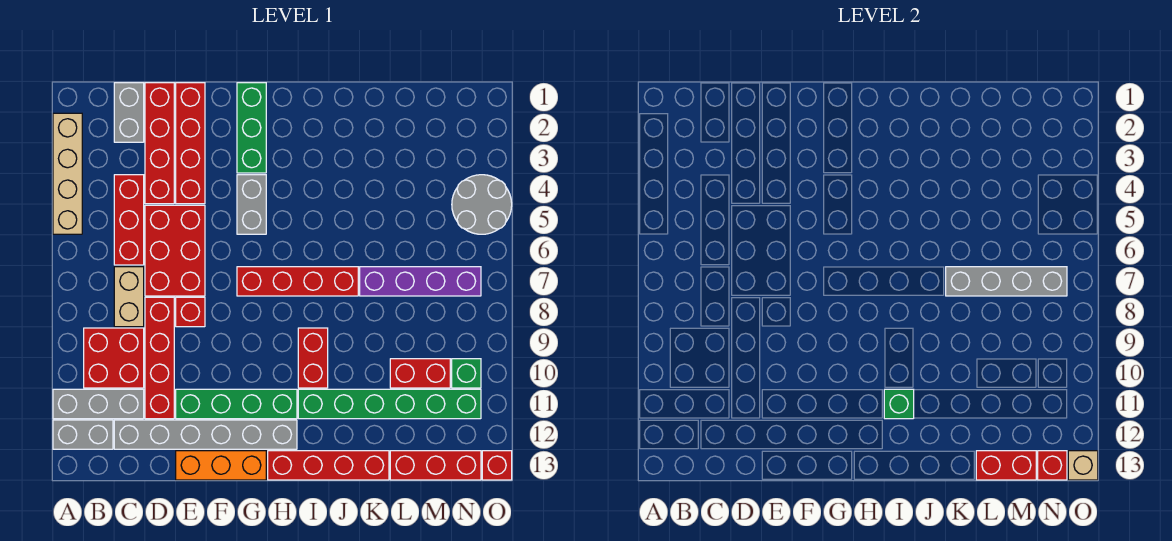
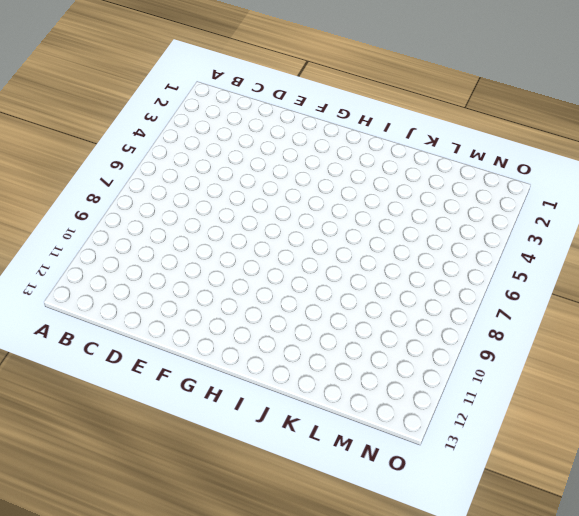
none -> tan 1x4 brick [53,113,82,234]
none -> grey 1x3 brick [53,389,144,419]
none -> grey 1x2 brick [53,420,113,449]
none -> red 2x2 brick [84,328,144,388]

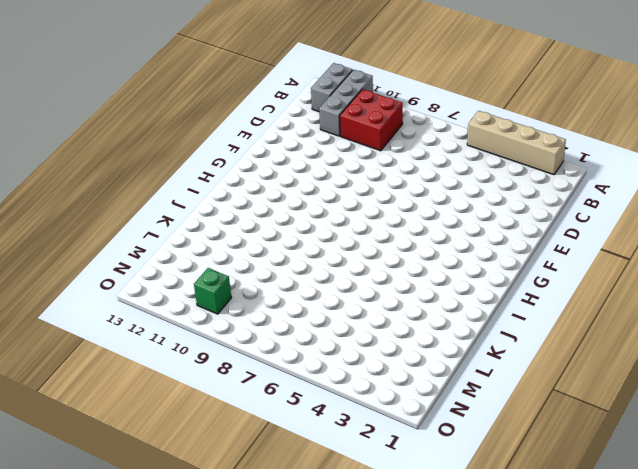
none -> grey 1x2 brick [114,83,144,142]
none -> red 1x3 brick [114,175,144,265]
none -> tan 1x2 brick [114,267,144,327]
none -> grey 1x6 brick [114,420,297,449]

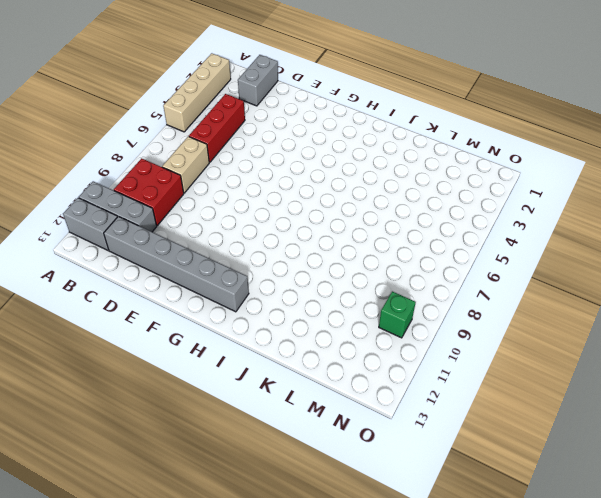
none -> red 1x4 brick [145,83,174,204]
none -> red 2x3 brick [145,205,205,296]
none -> red 1x4 brick [145,297,174,419]
none -> red 1x4 brick [176,83,205,204]

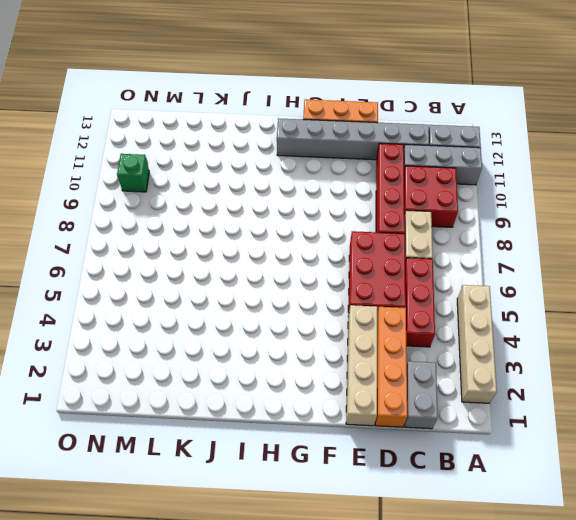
orange 1x4 brick [375,307,407,427] -> red 1x4 brick [145,83,174,204]
tan 1x4 brick [346,305,377,426] -> red 1x4 brick [176,83,205,204]
none -> red 1x1 brick [176,297,205,327]
none -> green 1x4 brick [176,389,297,419]
none -> green 1x3 brick [237,83,266,173]
none -> grey 1x2 brick [237,175,266,234]

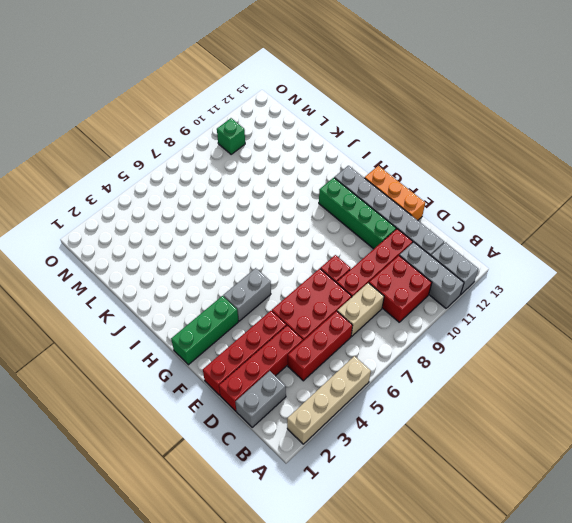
none -> red 1x4 brick [237,267,358,296]
none -> red 1x4 brick [268,451,389,480]
none -> red 1x2 brick [298,328,328,388]
none -> green 1x6 brick [298,389,481,419]

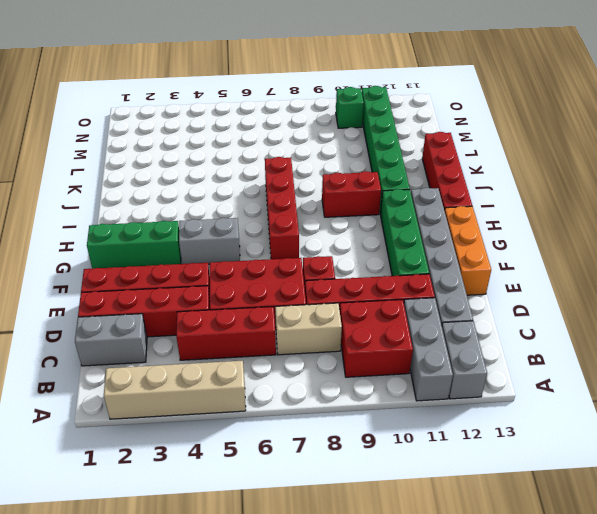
none -> purple 1x4 brick [360,267,481,296]
none -> red 1x2 brick [390,359,450,388]
none -> red 1x3 brick [390,451,481,480]
none -> grey 2x2 round brick [452,175,512,234]

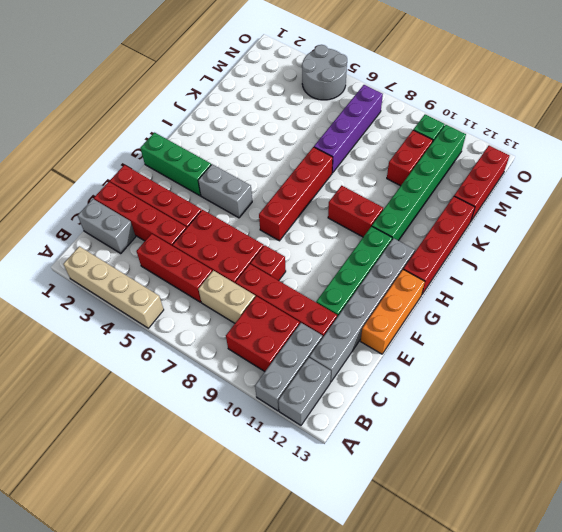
none -> red 1x1 brick [482,451,512,480]
none -> green 1x1 brick [884,389,914,419]
none -> grey 1x4 brick [946,267,1067,296]
none -> red 1x2 brick [976,451,1036,480]

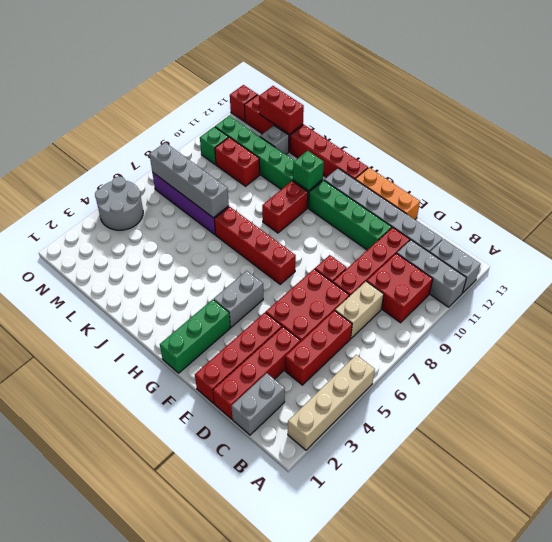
grey 1x1 brick [260,126,289,154] -> none
none -> red 1x1 brick [1038,451,1067,480]
none -> tan 1x1 brick [1068,451,1098,480]

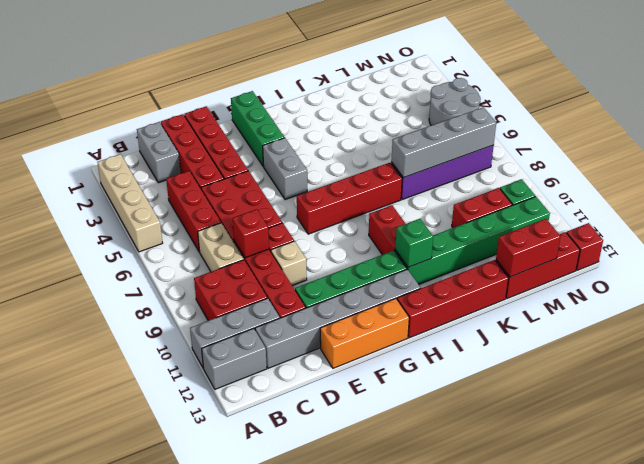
red 1x1 brick [233,209,269,258] -> red 1x1 brick moved to [1038,451,1067,480]
tan 1x1 brick [271,241,307,286] -> tan 1x1 brick moved to [1068,451,1098,480]

